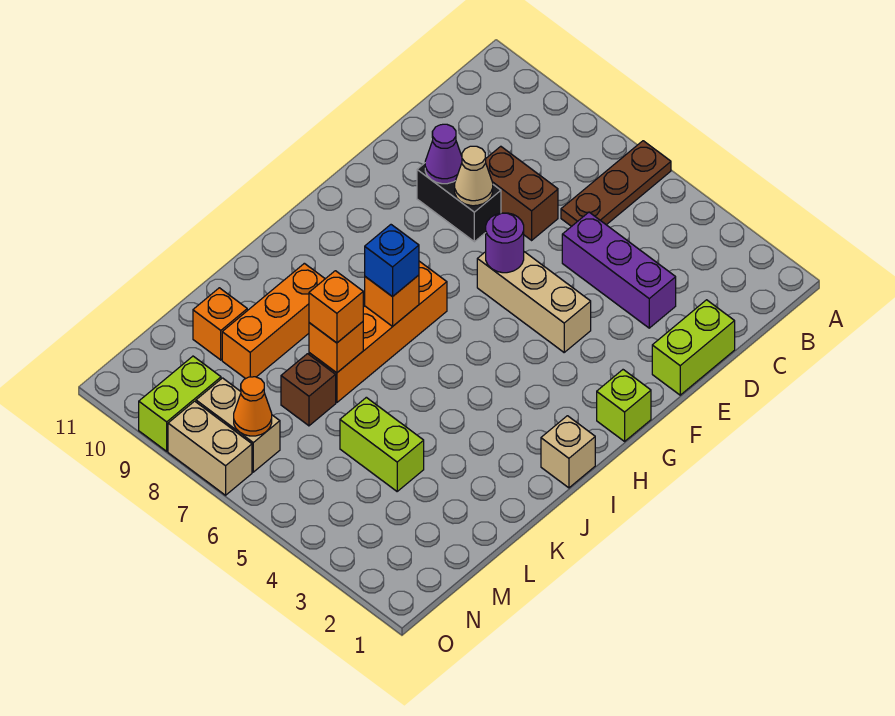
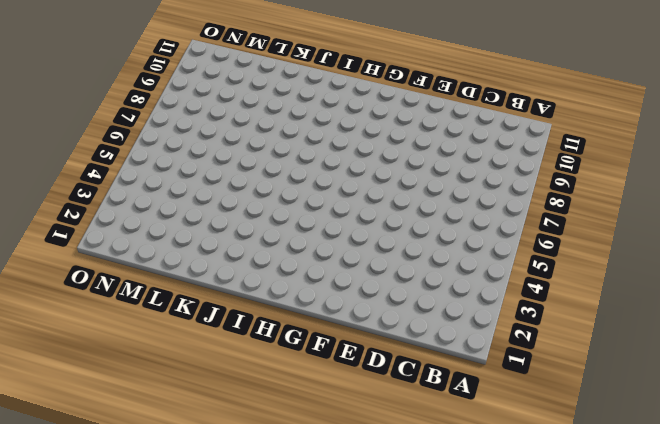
none -> brown 1x3 plate [561,141,671,226]
none -> lime 1x2 brick [652,300,735,395]
none -> purple 1x3 brick [562,212,676,328]

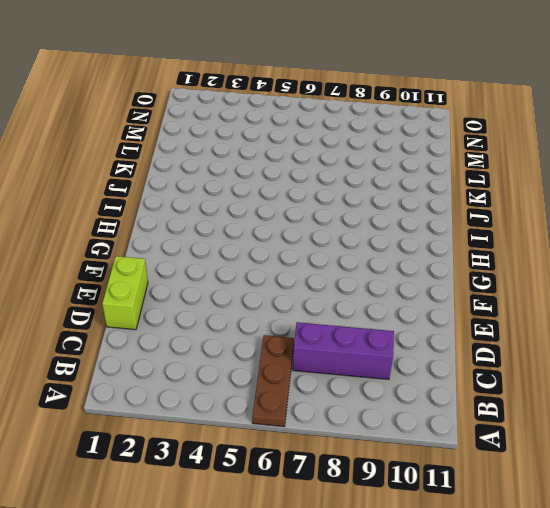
purple 1x3 brick [293,322,394,379] -> purple 1x3 brick moved to [562,212,676,328]
none -> brown 1x2 brick [486,146,558,240]
none -> black 1x2 brick [417,163,501,242]
none -> tan 1x3 brick [477,252,591,352]

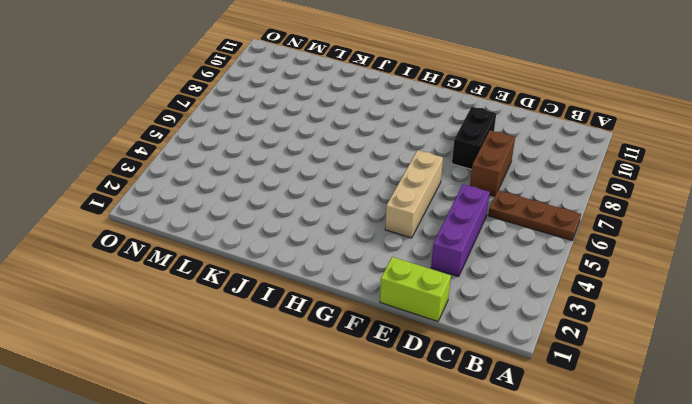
none -> lime 1x1 brick [597,370,651,441]
none -> orange 1x4 brick [309,261,447,403]
none -> tan 1x1 brick [541,416,595,488]

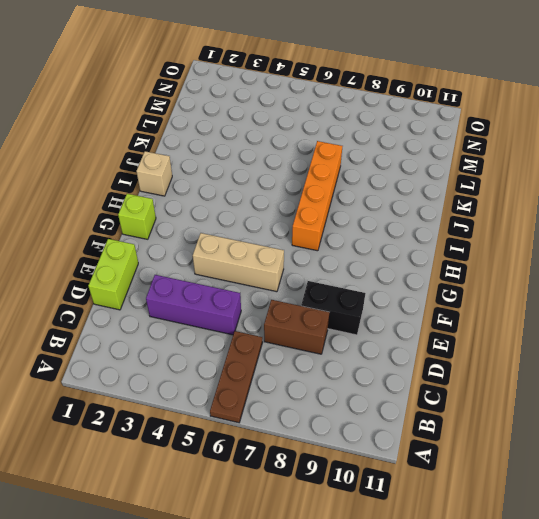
none -> orange 1x3 brick [222,263,325,379]
none -> lime 1x2 brick [340,397,424,491]
none -> brown 1x1 brick [281,354,336,426]

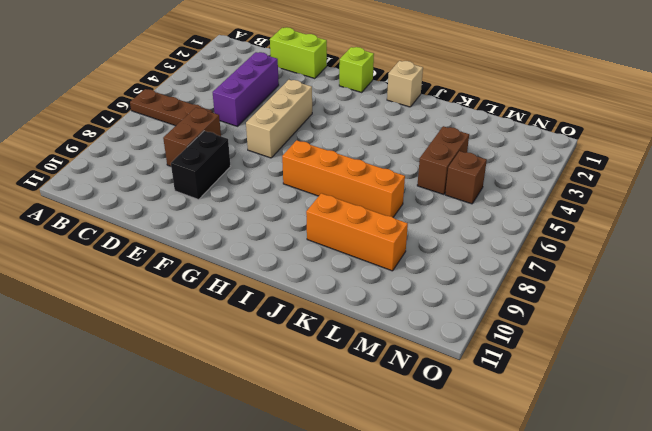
brown 1x2 brick [417,126,469,195] -> lime 1x2 brick [340,397,424,491]
brown 1x1 brick [445,151,487,204] -> brown 1x1 brick moved to [281,354,336,426]
none -> orange 1x1 brick [193,288,247,360]
none -> tan 1x2 brick [196,378,280,472]
none -> lime 1x2 brick [139,356,221,451]

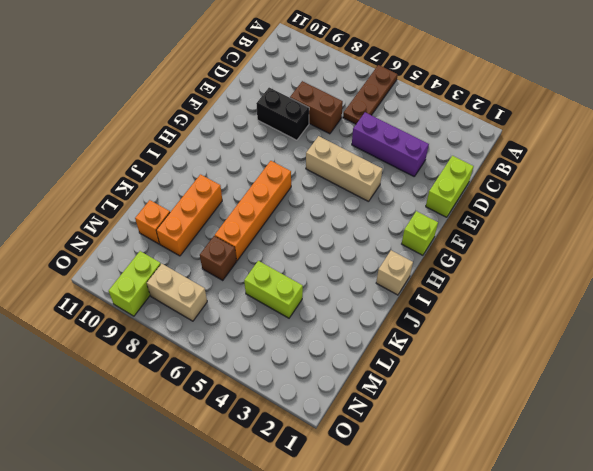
none -> tan 1x2 brick [168,401,252,495]
none -> tan 1x1 cone [455,146,493,206]
none -> purple 1x1 cone [425,124,462,184]

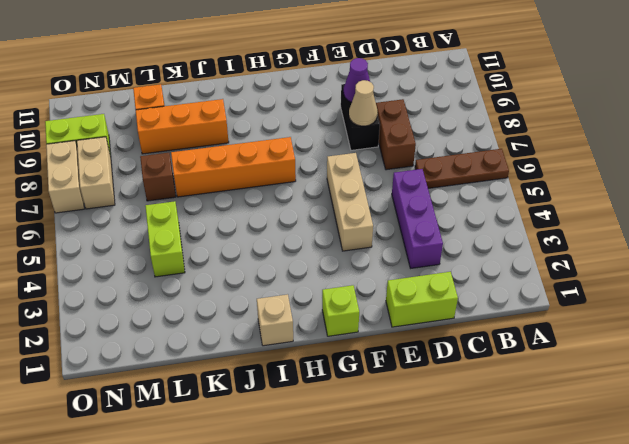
none -> purple 1x1 round brick [486,213,524,273]
none -> orange 1x1 brick [365,275,419,326]
none -> orange 1x1 brick [309,322,363,373]

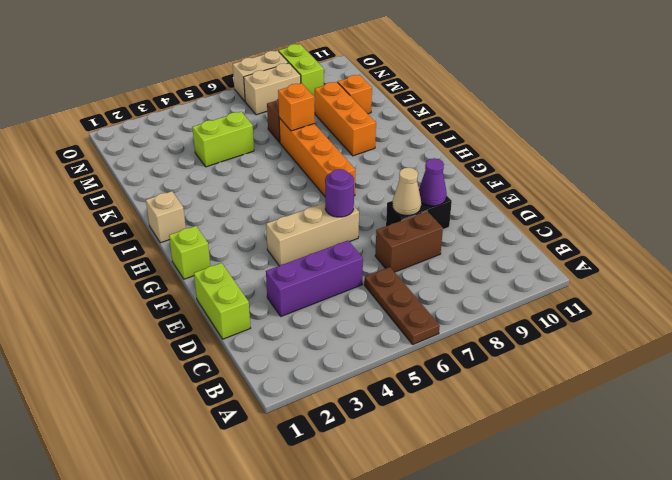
none -> orange 1x1 brick [365,275,419,326]
none -> orange 1x1 cone [234,377,272,436]
none -> blue 1x1 brick [365,225,419,297]

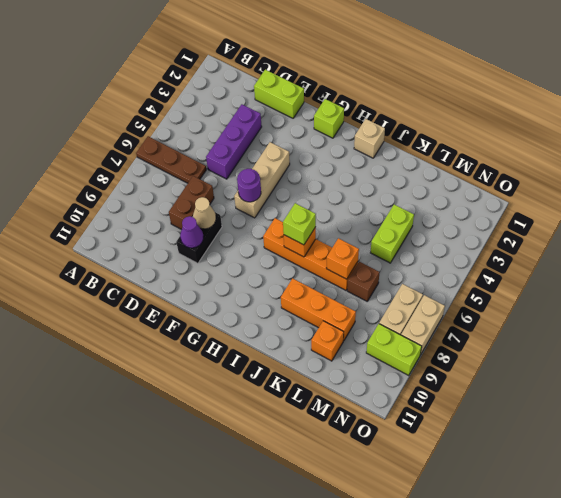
lime 1x1 brick [283,203,316,245] -> blue 1x1 brick [365,225,419,297]
none -> orange 1x1 cone [234,377,272,436]
none -> orange 1x1 brick [309,271,363,343]

